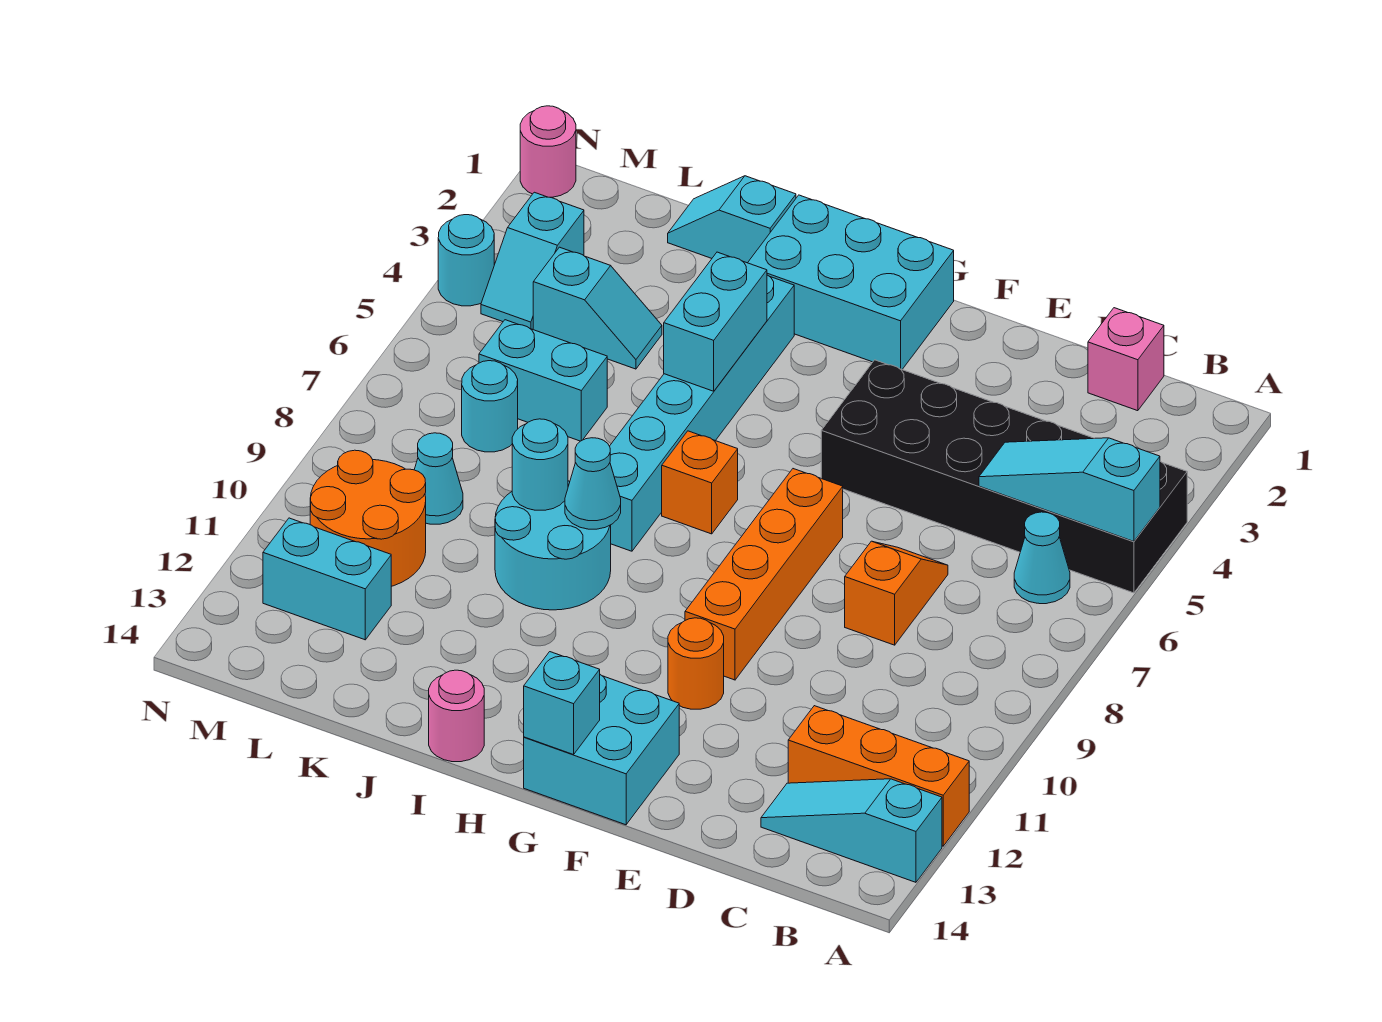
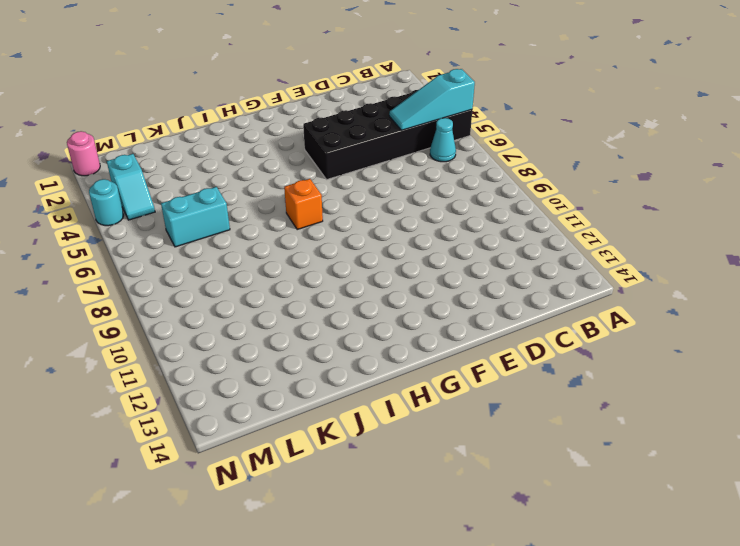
none -> orange 1x3 brick [788,706,969,846]
none -> cyan 1x3 slope [761,779,942,882]
none -> pink 1x1 brick [1088,308,1164,411]

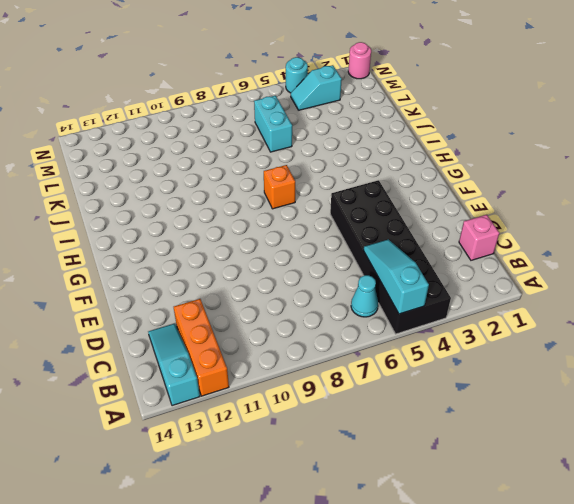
none -> orange 1x2 slope [845,541,948,645]
none -> orange 1x4 brick [685,469,843,680]
none -> orange 1x1 round brick [668,618,724,709]

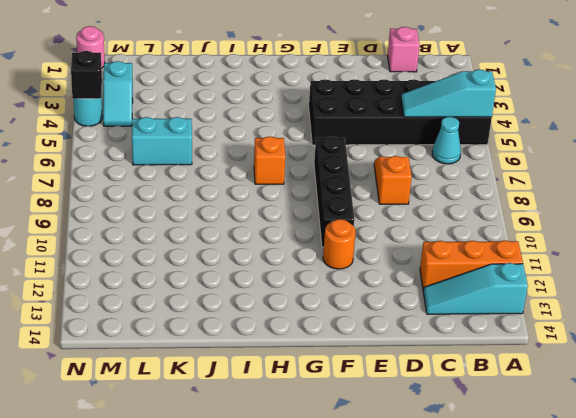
black 1x4 brick [314,136,354,247] -> orange 1x4 brick [685,469,843,680]
black 1x1 brick [71,51,102,99] -> none
none -> cyan 2x2 brick [524,675,679,825]
none -> cyan 2x3 brick [748,195,954,369]
none -> cyan 1x6 brick [610,275,794,551]

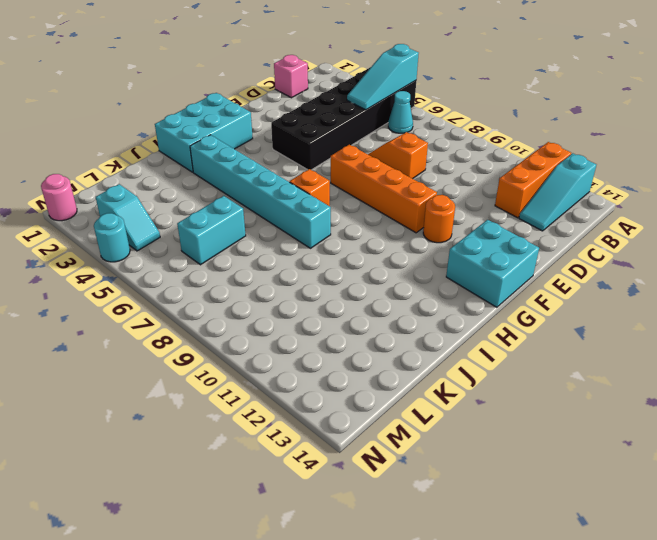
none -> cyan 2x2 round brick [495,481,611,610]
none -> pink 1x1 round brick [429,670,484,762]
none -> cyan 1x2 slope [668,176,796,263]

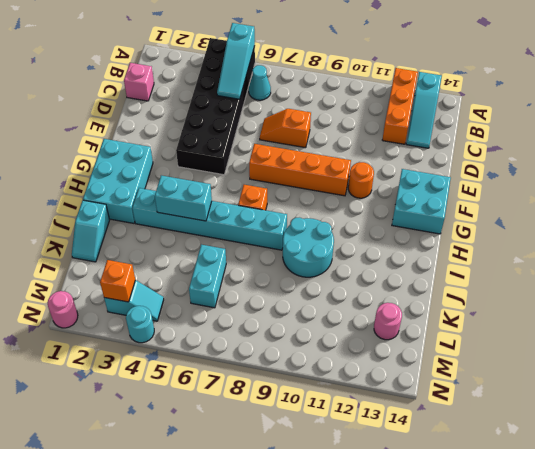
pink 1x1 round brick [374,303,402,340] -> pink 1x1 round brick moved to [429,670,484,762]
orange 1x1 brick [100,260,135,302] -> none
none -> cyan 1x2 slope [533,247,662,369]
none -> cyan 1x1 round brick [462,361,518,452]
none -> cyan 1x1 cone [414,433,463,524]

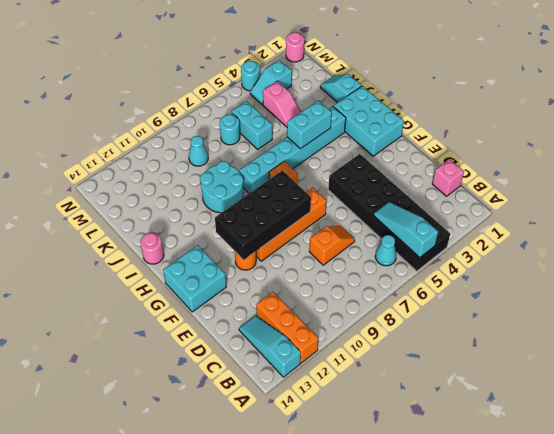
black 2x4 brick [215,170,311,260] -> none
pink 1x2 slope [263,81,301,127] -> cyan 1x2 slope [533,247,662,369]
none -> orange 2x2 round brick [310,450,426,586]
none -> cyan 1x2 brick [263,518,391,640]
none -> cyan 1x1 brick [524,652,600,755]

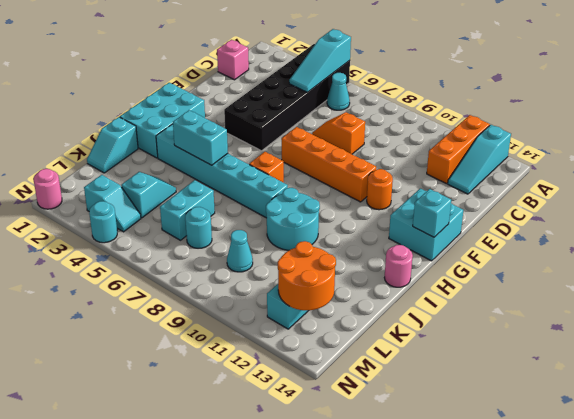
orange 2x2 round brick [278,241,336,310] -> orange 2x2 round brick moved to [310,450,426,586]
none -> cyan 1x1 cone [565,438,621,529]
none -> cyan 1x1 round brick [512,419,568,510]

